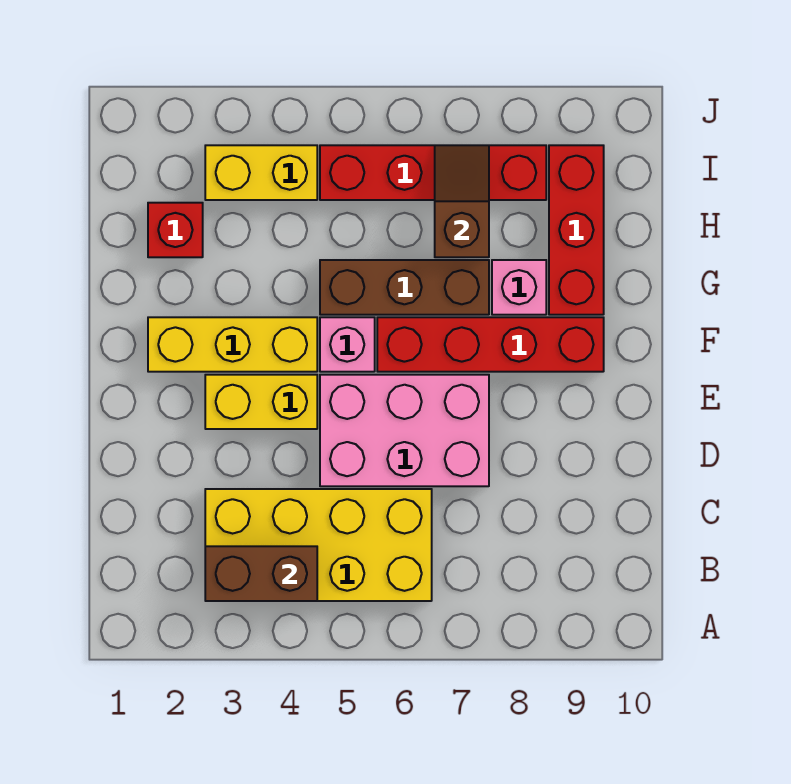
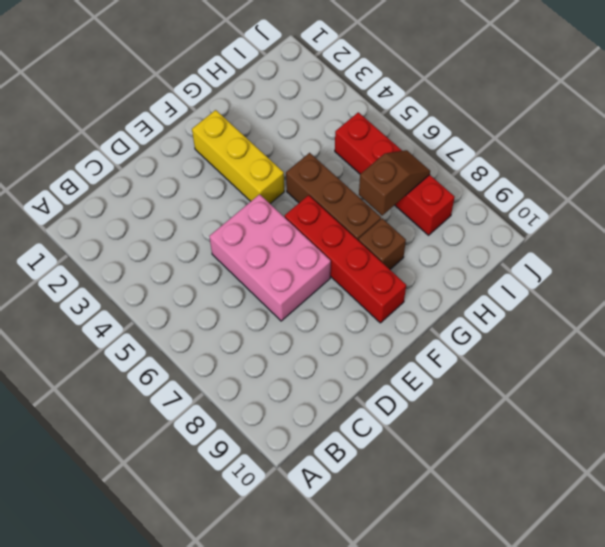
brown 1x1 brick [358,218,406,269] -> pink 1x1 brick [492,260,546,315]
none -> yellow 2x4 brick [205,489,432,601]
none -> yellow 1x2 brick [205,375,317,429]
none -> pink 1x1 brick [320,317,375,372]

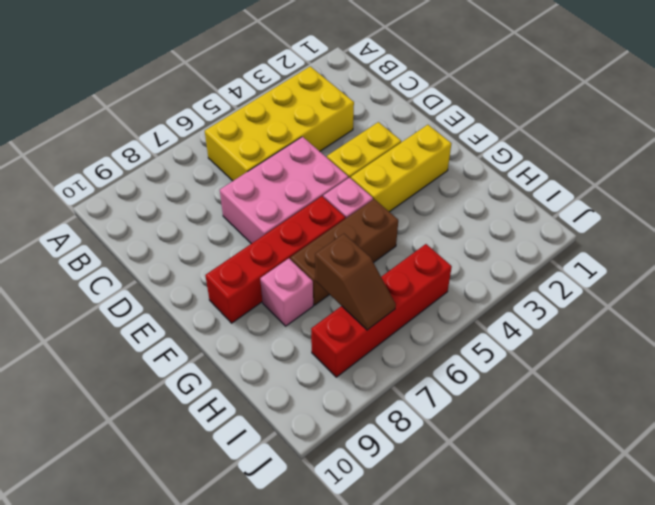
none -> red 1x3 brick [549,145,604,315]
none -> red 1x1 brick [148,203,203,257]
none -> yellow 1x2 brick [205,145,317,200]

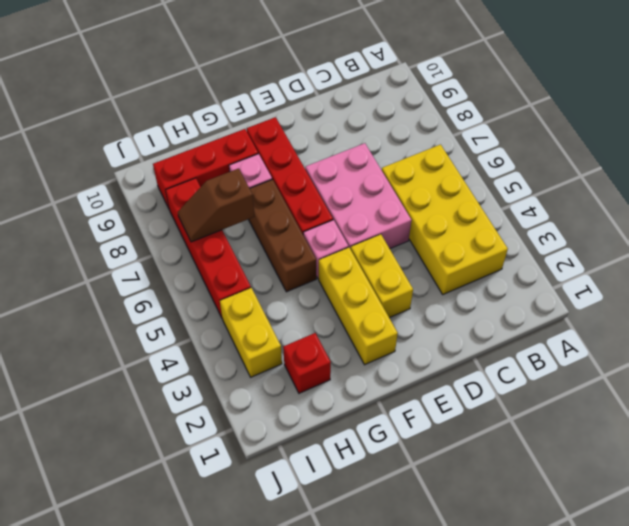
none -> brown 1x2 brick [205,546,317,601]

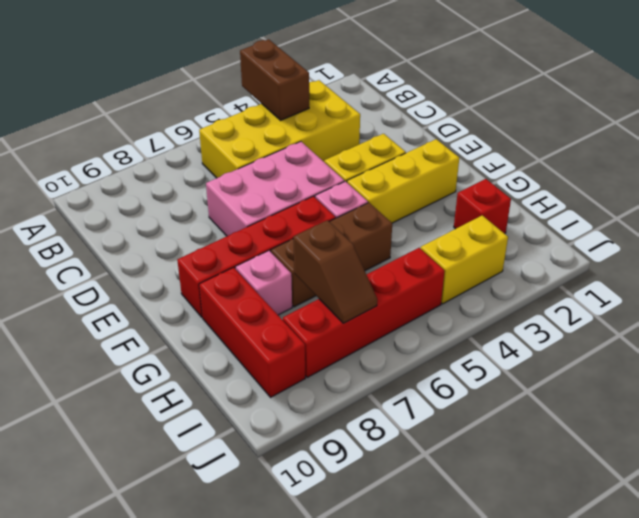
brown 1x2 brick [240,39,309,120] -> brown 1x2 brick turned to [205,546,317,601]

